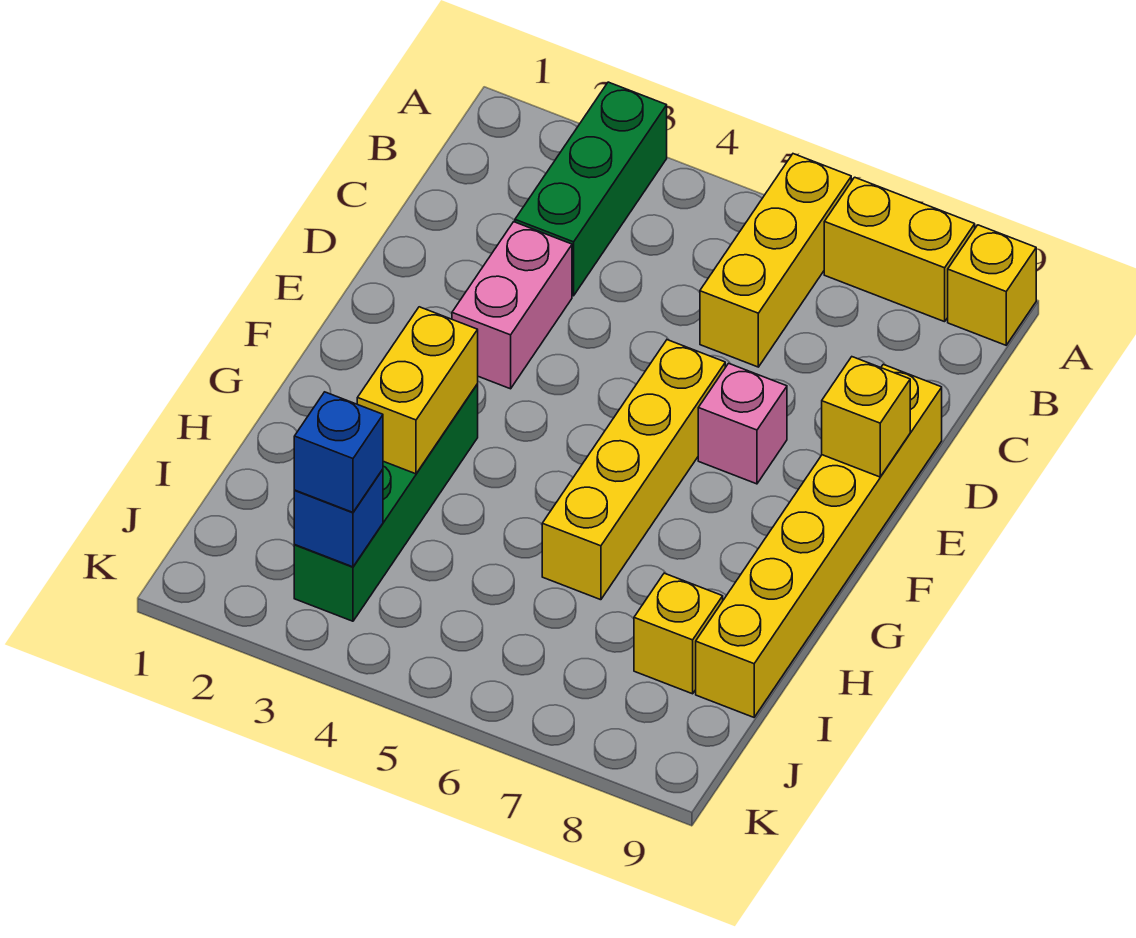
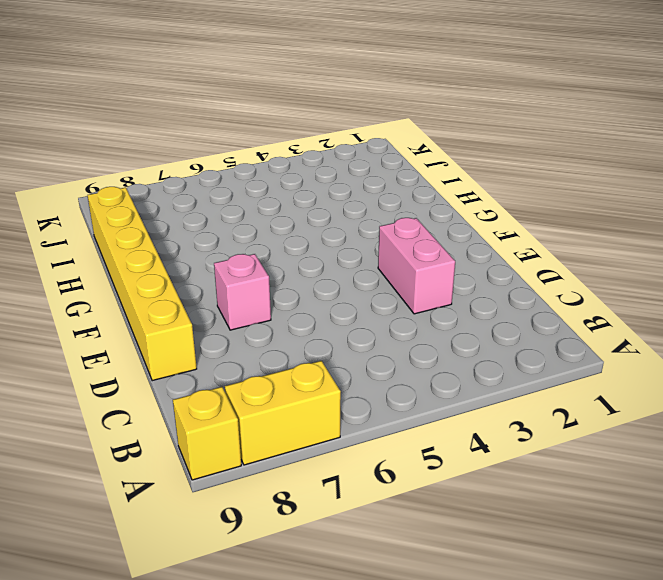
none -> green 1x3 brick [515,82,667,296]
none -> yellow 1x3 brick [700,154,851,367]
none -> yellow 1x4 brick [542,340,725,600]

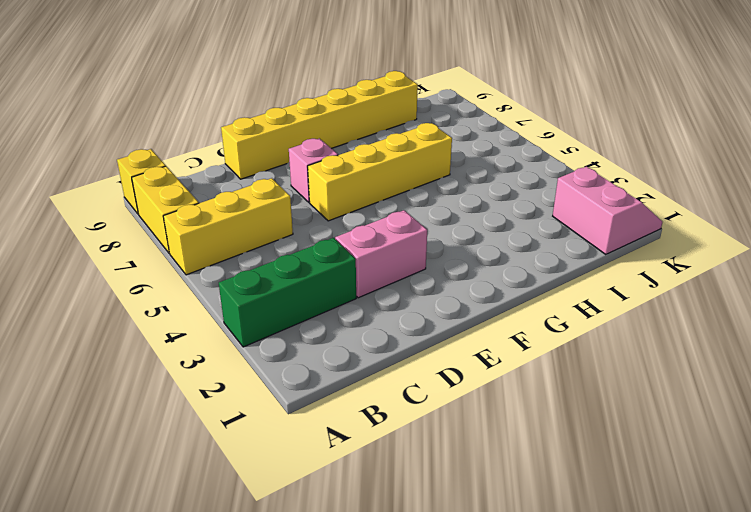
pink 2x2 slope [553,167,662,254] -> none
none -> green 1x4 brick [294,384,478,621]
none -> yellow 1x1 brick [634,573,723,694]
none -> yellow 1x1 brick [822,357,910,477]

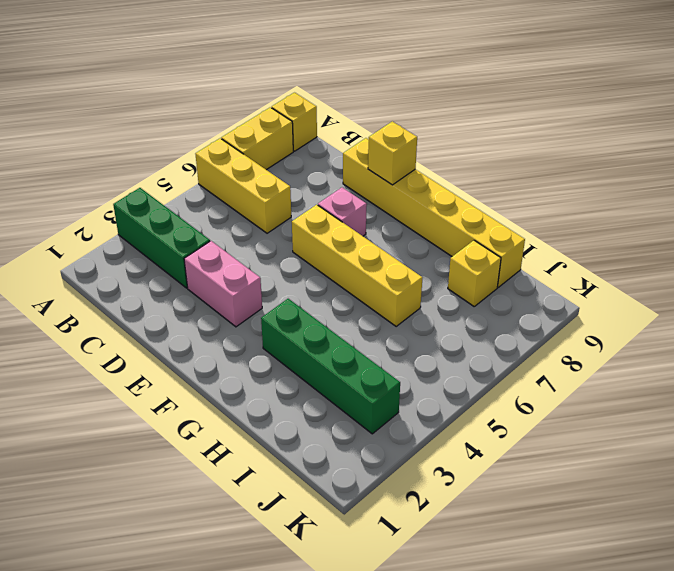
none -> yellow 1x2 brick [357,307,478,474]
none -> blue 1x1 brick [294,469,383,567]
none -> blue 1x1 brick [294,392,383,512]

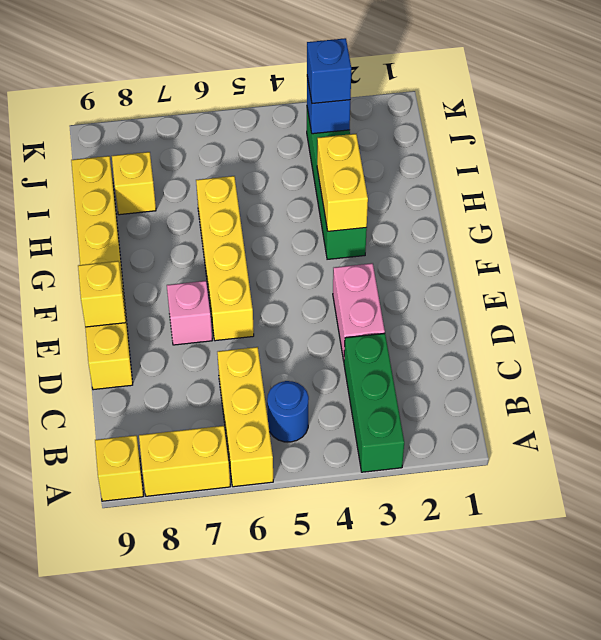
blue 1x1 round brick [267,381,309,442] -> none

